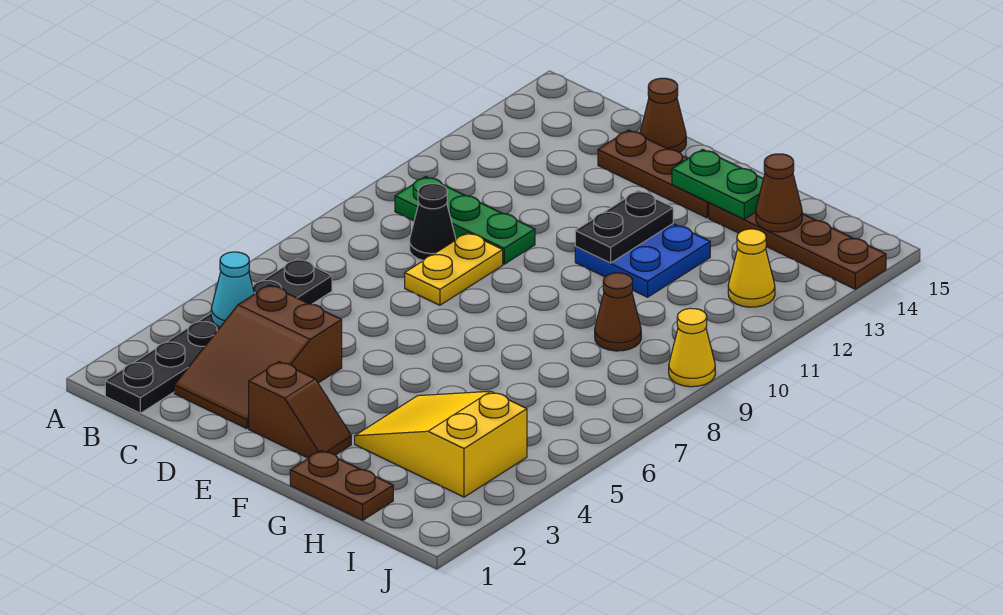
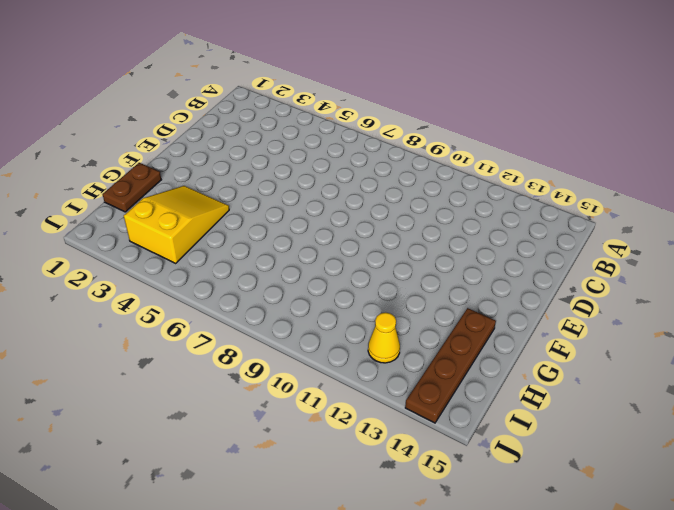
none -> black 1x6 plate [105,259,332,413]
none -> green 1x3 plate [395,176,535,264]
none -> brown 2x3 slope [174,285,342,428]

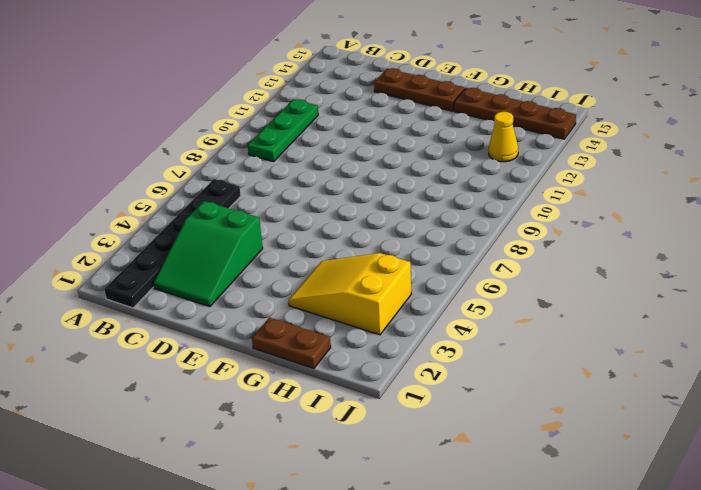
green 1x3 plate [248,99,318,162] -> green 1x3 plate turned to [395,176,535,264]
green 2x3 slope [153,201,263,307] -> brown 2x3 slope [174,285,342,428]
none -> black 1x1 cone [410,184,456,261]
none -> yellow 1x2 plate [405,233,503,305]
none -> brown 1x1 cone [640,78,686,152]

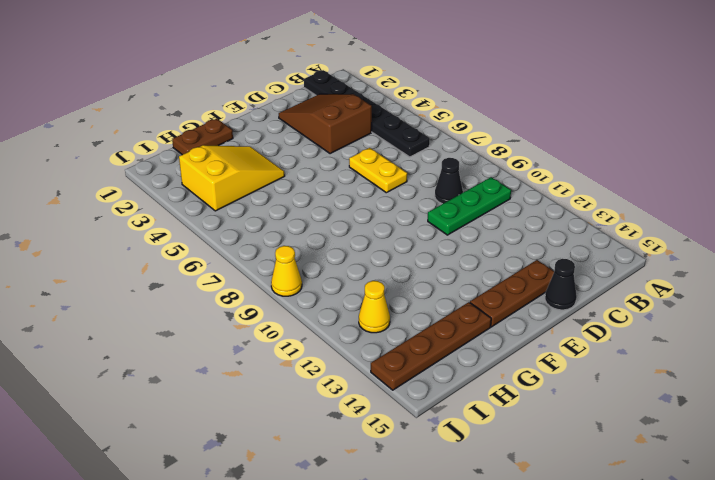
yellow 1x2 plate [349,148,407,193] -> yellow 1x2 plate moved to [405,233,503,305]
black 1x1 cone [545,259,577,310] -> brown 1x1 cone [640,78,686,152]
none -> brown 1x2 slope [249,362,351,458]
none -> blue 2x2 plate [575,224,710,297]
none -> brown 1x1 cone [595,273,641,351]

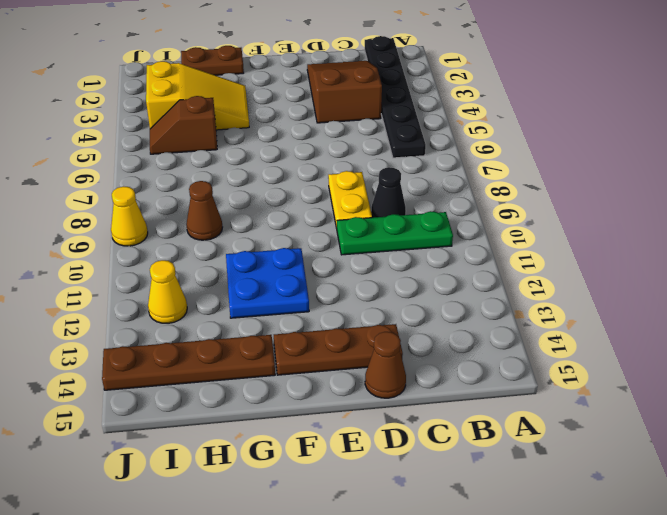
brown 1x2 slope [150,96,217,154] -> brown 1x2 slope moved to [249,362,351,458]
none -> cyan 1x1 cone [211,252,254,327]
none -> black 1x2 plate [575,191,673,263]
none -> green 1x2 plate [672,149,763,219]

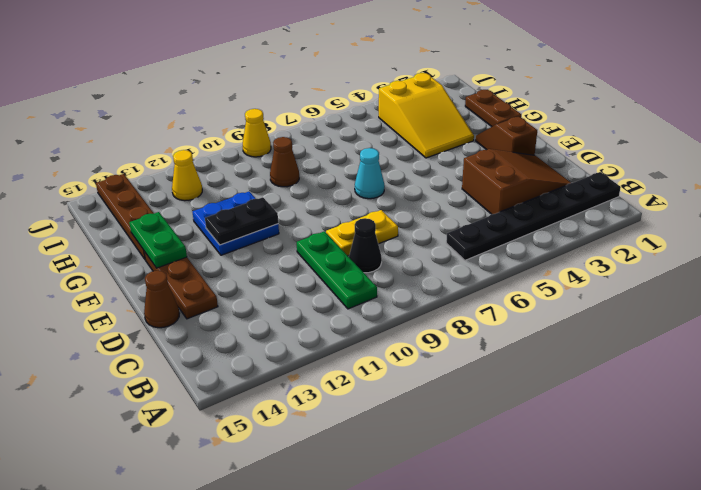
cyan 1x1 cone [355,148,385,199] -> cyan 1x1 cone moved to [211,252,254,327]
none -> brown 1x1 cone [756,154,802,232]

